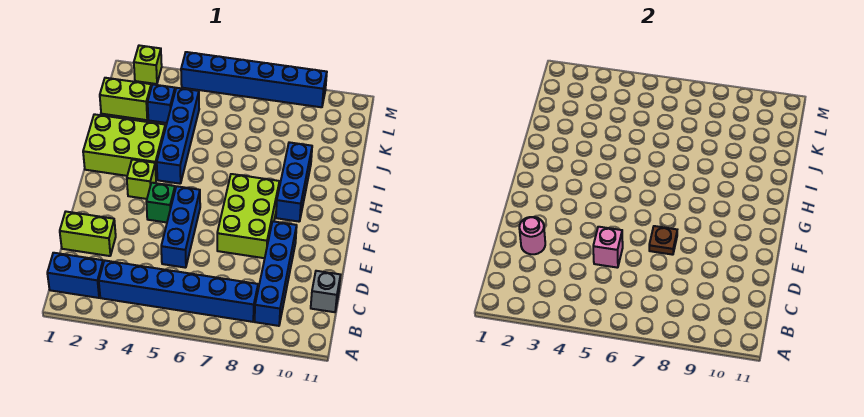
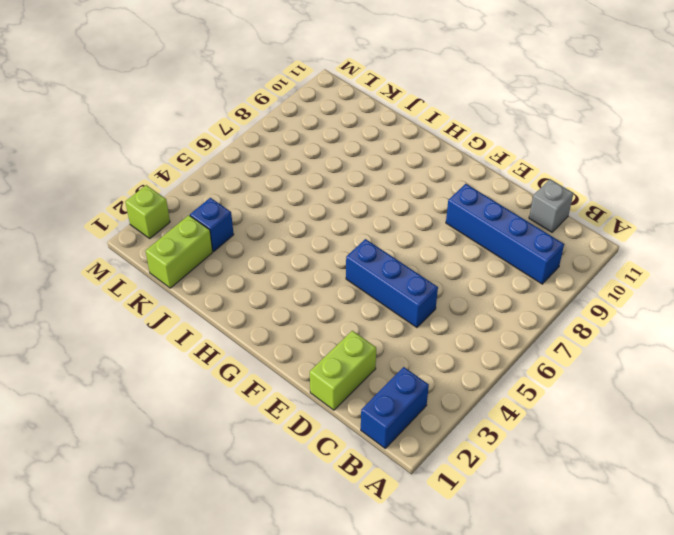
none -> blue 1x6 brick [99,260,258,322]
none -> lime 2x3 brick [217,174,280,258]
none -> green 1x1 brick [146,183,175,222]

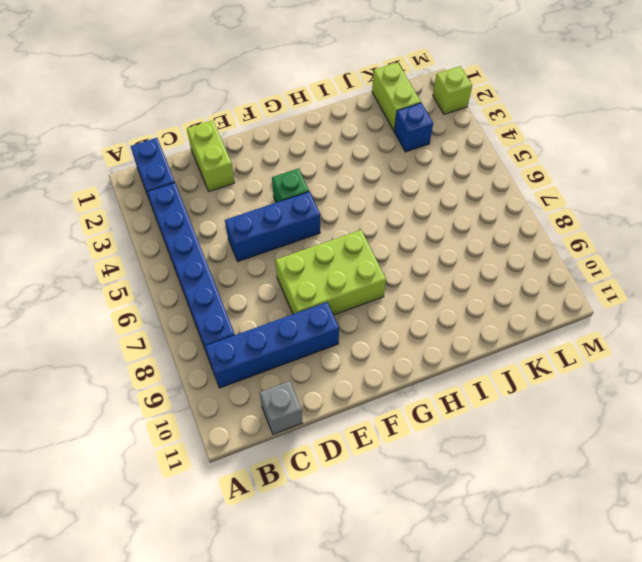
none -> lime 1x1 brick [127,159,156,199]
none -> blue 1x3 brick [276,142,312,222]
none -> lime 2x3 brick [83,114,165,179]

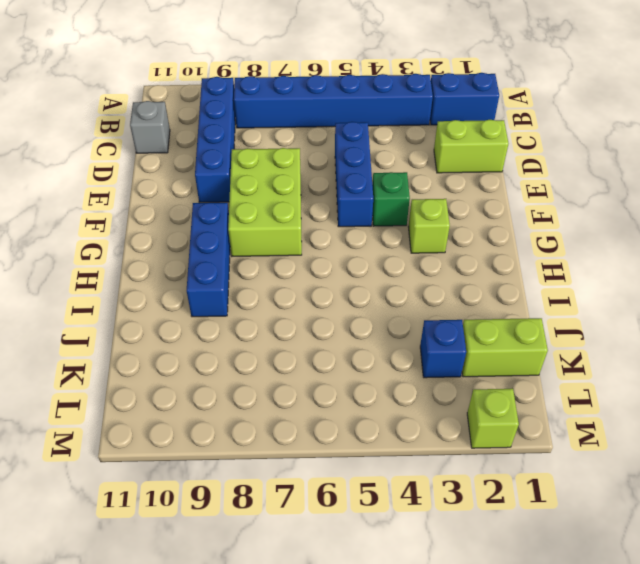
none -> lime 2x3 brick [83,114,165,179]
none -> blue 1x4 brick [157,88,199,184]
none -> blue 1x6 brick [181,52,327,107]

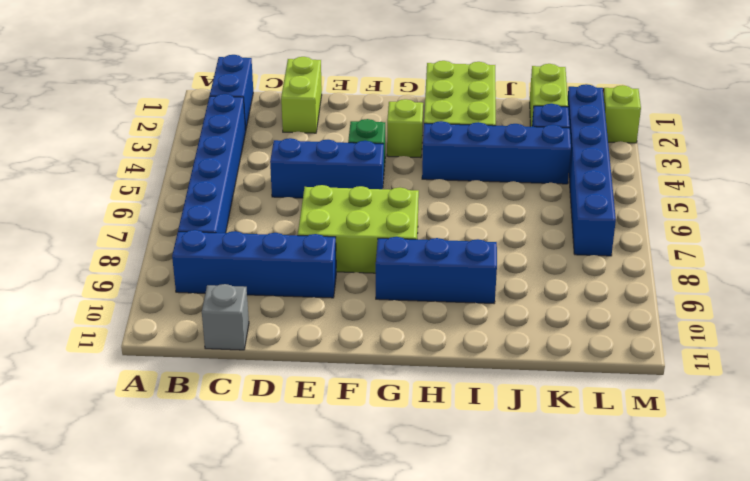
blue 1x6 brick [568,84,616,256] -> blue 1x6 brick moved to [181,52,327,107]
none -> pink 1x1 round brick [519,217,545,254]
none -> pink 1x1 brick [593,227,623,268]
none -> brown 1x1 plate [649,226,677,255]

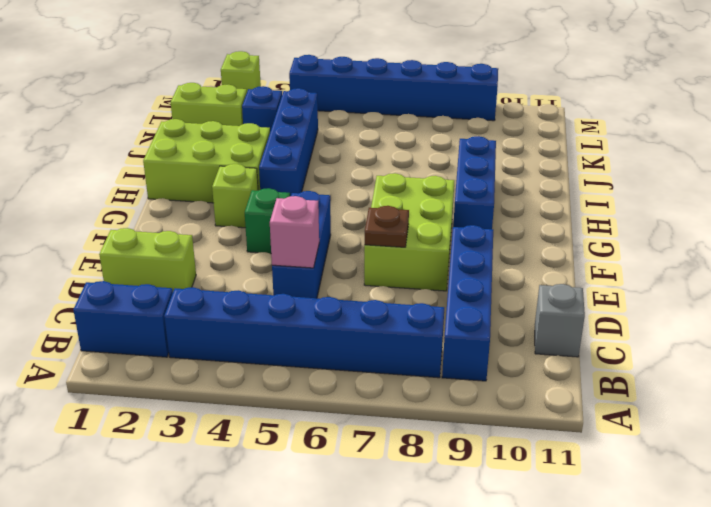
none -> pink 1x1 round brick [519,217,545,254]

